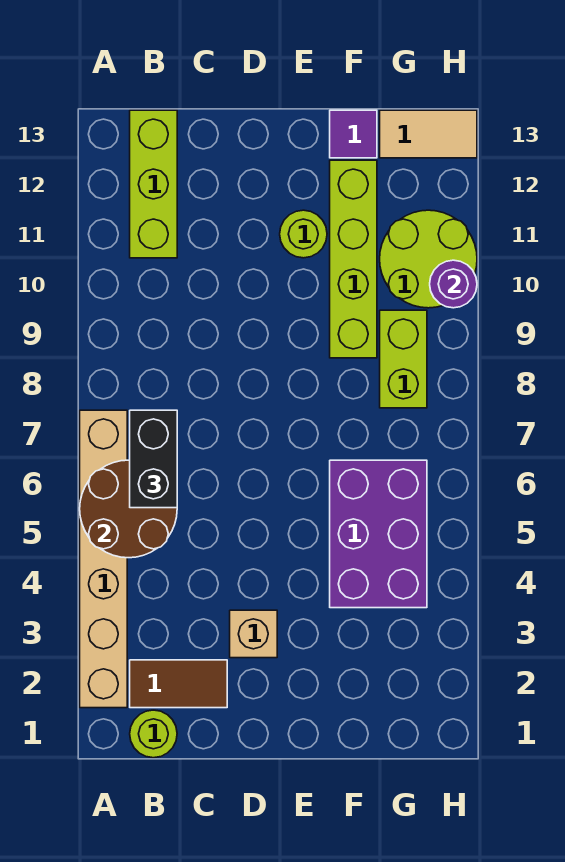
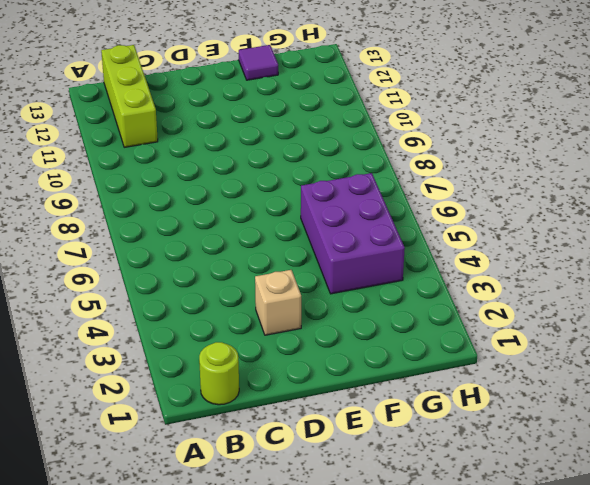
none -> tan 1x6 brick [80,410,127,708]
none -> brown 1x2 tile [130,660,227,708]
none -> lime 1x1 round brick [280,210,327,258]

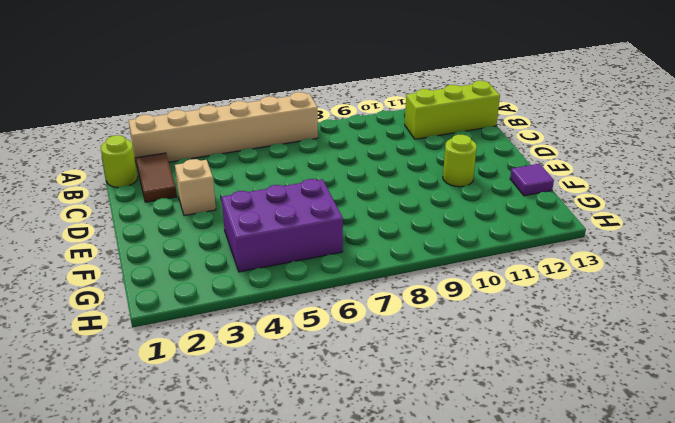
none -> lime 1x4 brick [330,160,377,358]
none -> lime 1x2 brick [380,310,427,408]
none -> lime 2x2 round brick [380,210,477,308]

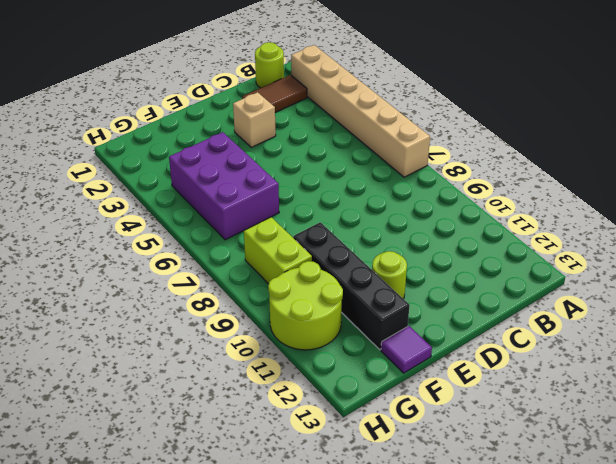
black 1x4 brick [293,222,410,350] -> lime 1x4 brick [330,160,377,358]
none -> lime 1x3 brick [130,110,177,258]
none -> tan 1x2 tile [380,110,477,158]
none -> brown 2x2 round brick [80,460,177,558]

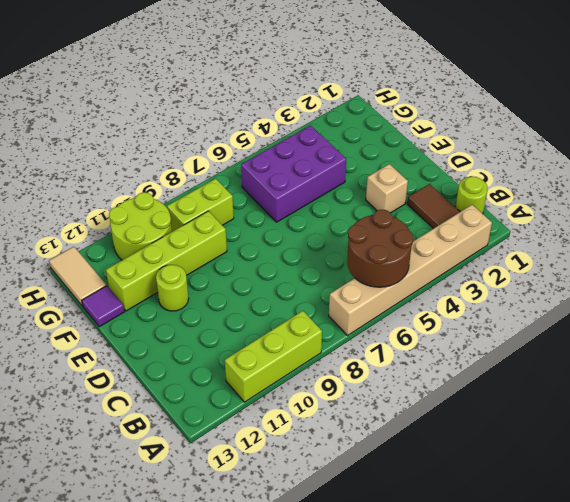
lime 1x3 brick [225,311,322,402] -> lime 1x3 brick moved to [130,110,177,258]
none -> purple 1x1 round brick [430,260,477,308]
none -> black 1x2 brick [130,410,177,508]

